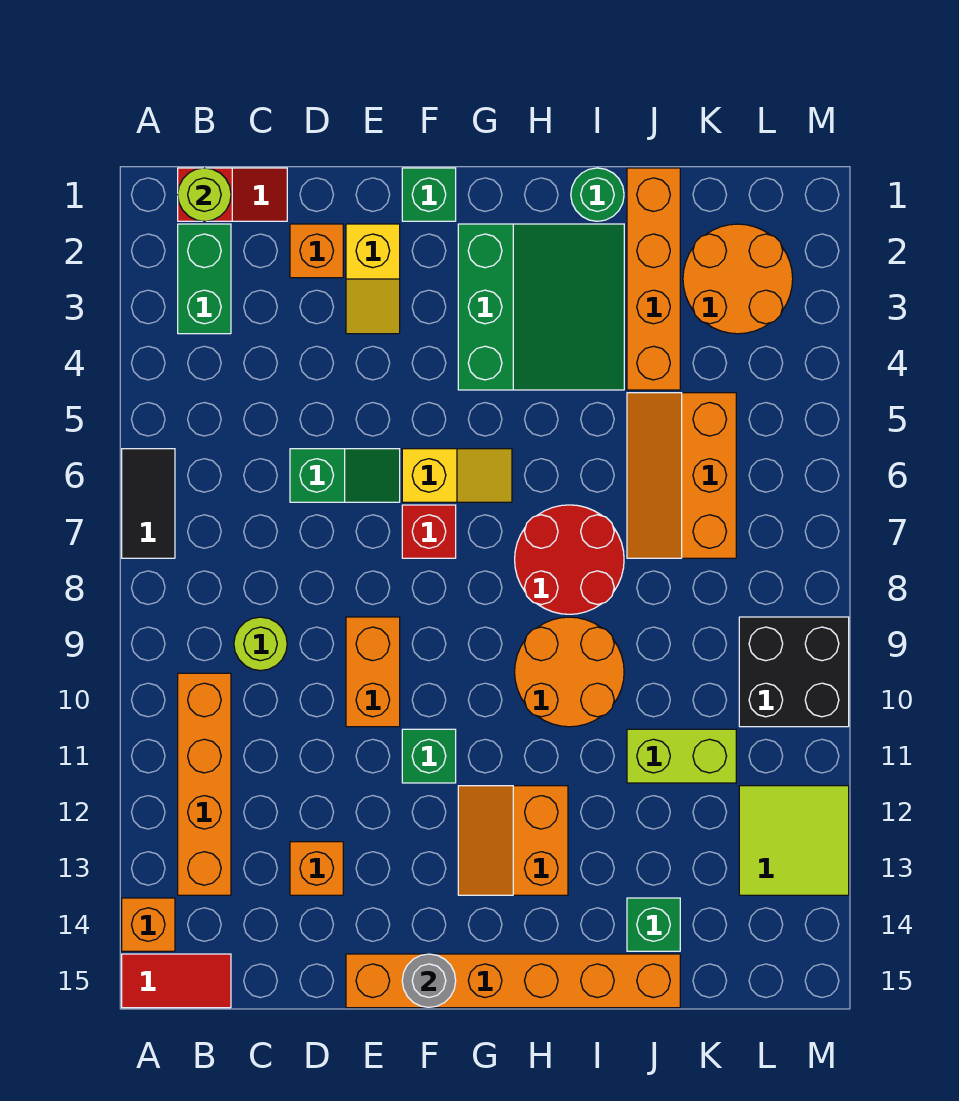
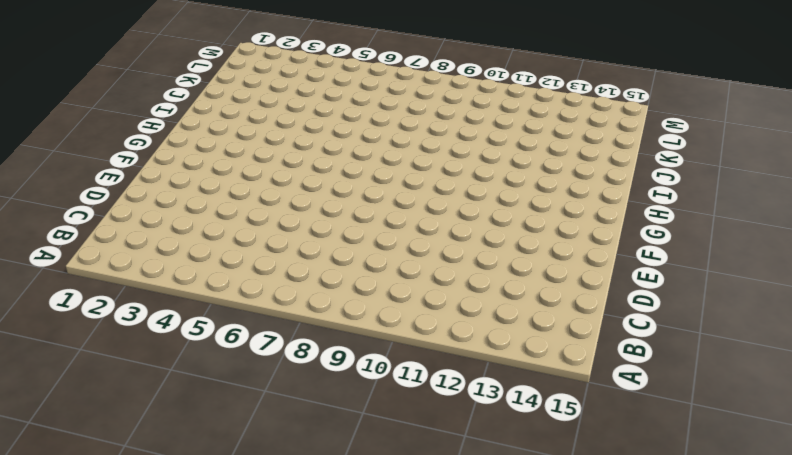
none -> black 1x2 tile [122,449,175,558]
none -> orange 1x1 brick [122,898,175,951]
none -> red 1x2 tile [122,954,231,1008]
none -> red 1x2 slope [178,168,287,221]

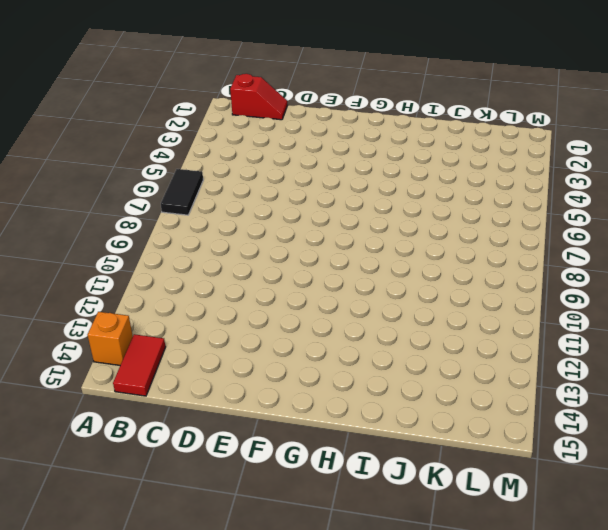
red 1x2 tile [113,334,166,396] -> red 1x2 tile turned to [122,954,231,1008]
none -> green 1x2 brick [178,224,231,334]
none -> orange 1x4 brick [178,673,231,895]
none -> lime 1x1 round brick [234,617,287,671]
none -> orange 1x1 brick [290,224,343,278]

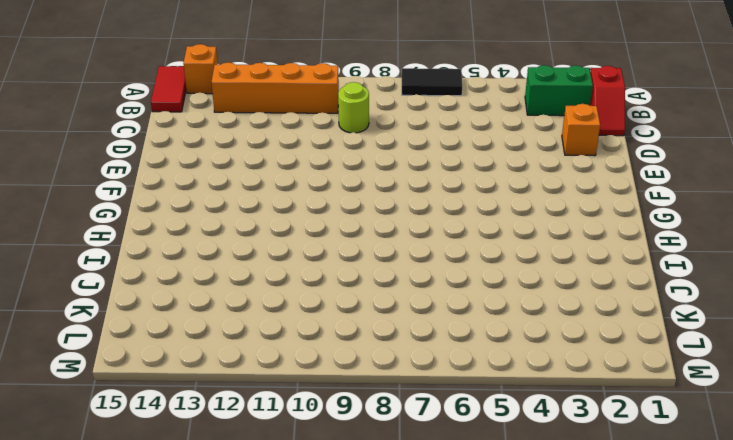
none -> green 1x2 slope [290,449,400,502]
none -> orange 1x1 brick [290,842,343,895]
none -> yellow 1x2 slope [346,224,400,334]
none -> orange 1x2 brick [346,617,400,727]

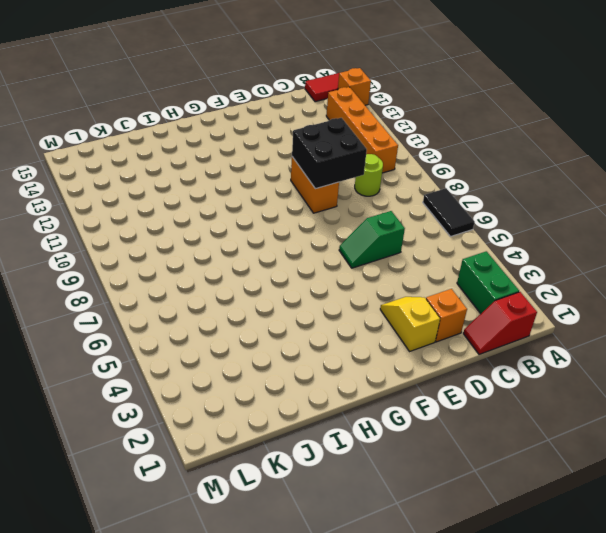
black 2x2 brick [292,118,367,189] -> black 2x2 brick moved to [739,617,849,727]
none -> orange 1x1 brick [290,842,343,895]
none -> orange 1x6 brick [346,954,680,1008]
none -> green 1x1 brick [402,168,456,221]
none -> yellow 1x2 slope [402,449,512,502]

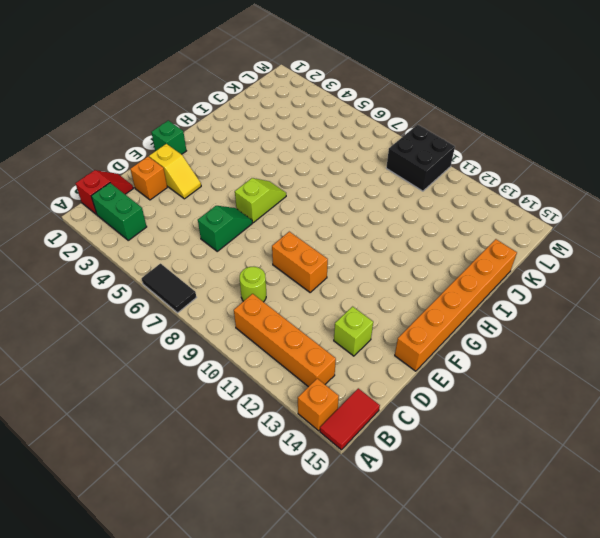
lime 1x1 brick [334,307,373,356] -> orange 1x1 brick [290,842,343,895]
lime 1x2 slope [235,178,286,223] -> yellow 1x2 slope [402,449,512,502]
none -> red 1x1 brick [402,505,456,558]
none -> green 1x1 brick [402,729,456,783]
none -> green 3x3 slope [458,224,624,390]
none -> orange 2x2 slope [458,786,568,895]

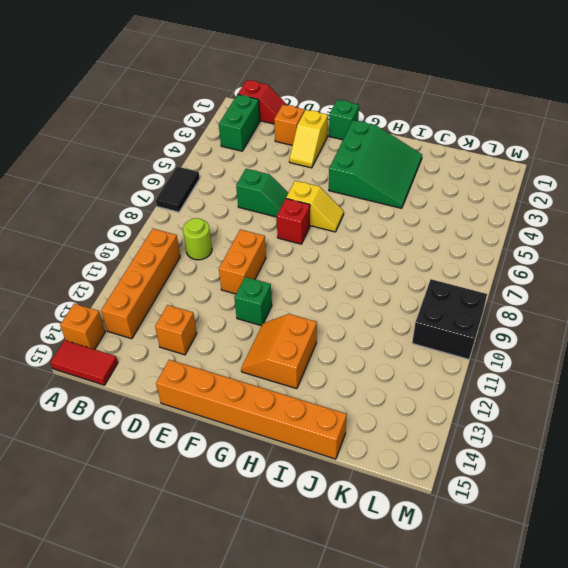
none -> red 2x2 round brick [515,505,624,614]
none -> orange 2x2 round brick [515,617,624,727]
none -> green 1x1 round brick [571,168,624,221]
none -> orange 1x4 brick [627,168,680,390]

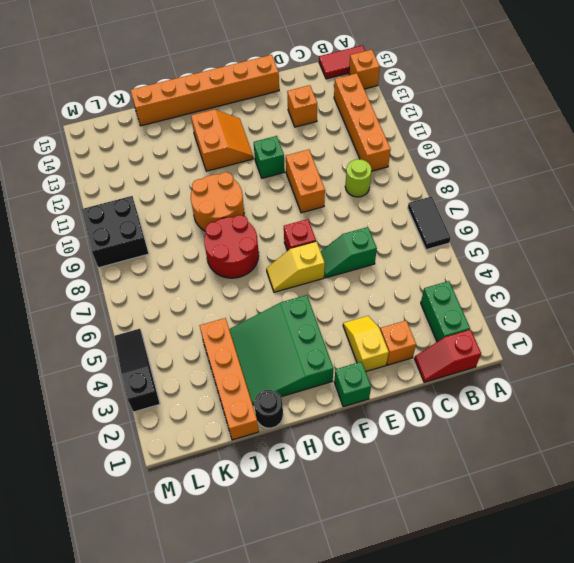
black 1x1 round brick [254,390,283,428] -> green 1x1 round brick [571,168,624,221]
black 1x3 slope [114,329,160,412] -> none
none -> orange 2x3 slope [627,393,736,558]
none -> lime 1x2 brick [627,729,736,783]
none -> green 1x1 brick [627,898,680,951]
none -> orange 2x2 round brick [683,224,793,334]

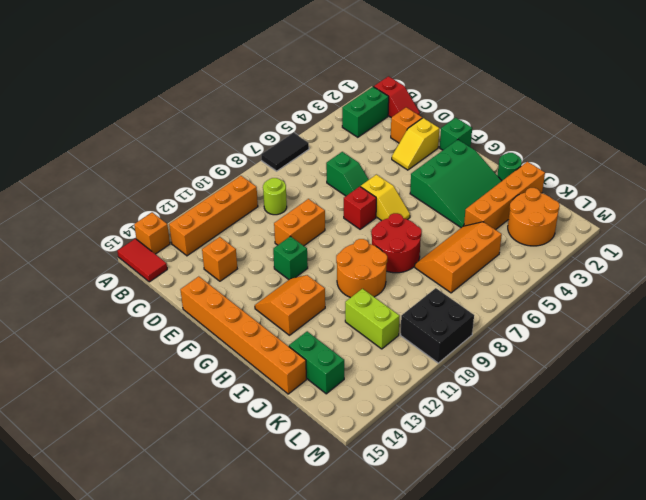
green 1x2 brick [289,331,344,394] -> green 1x1 brick [627,898,680,951]
none -> lime 2x2 tile [739,786,849,895]
none -> lime 1x1 round brick [178,168,231,221]
none -> grey 1x1 round brick [402,954,456,1007]

